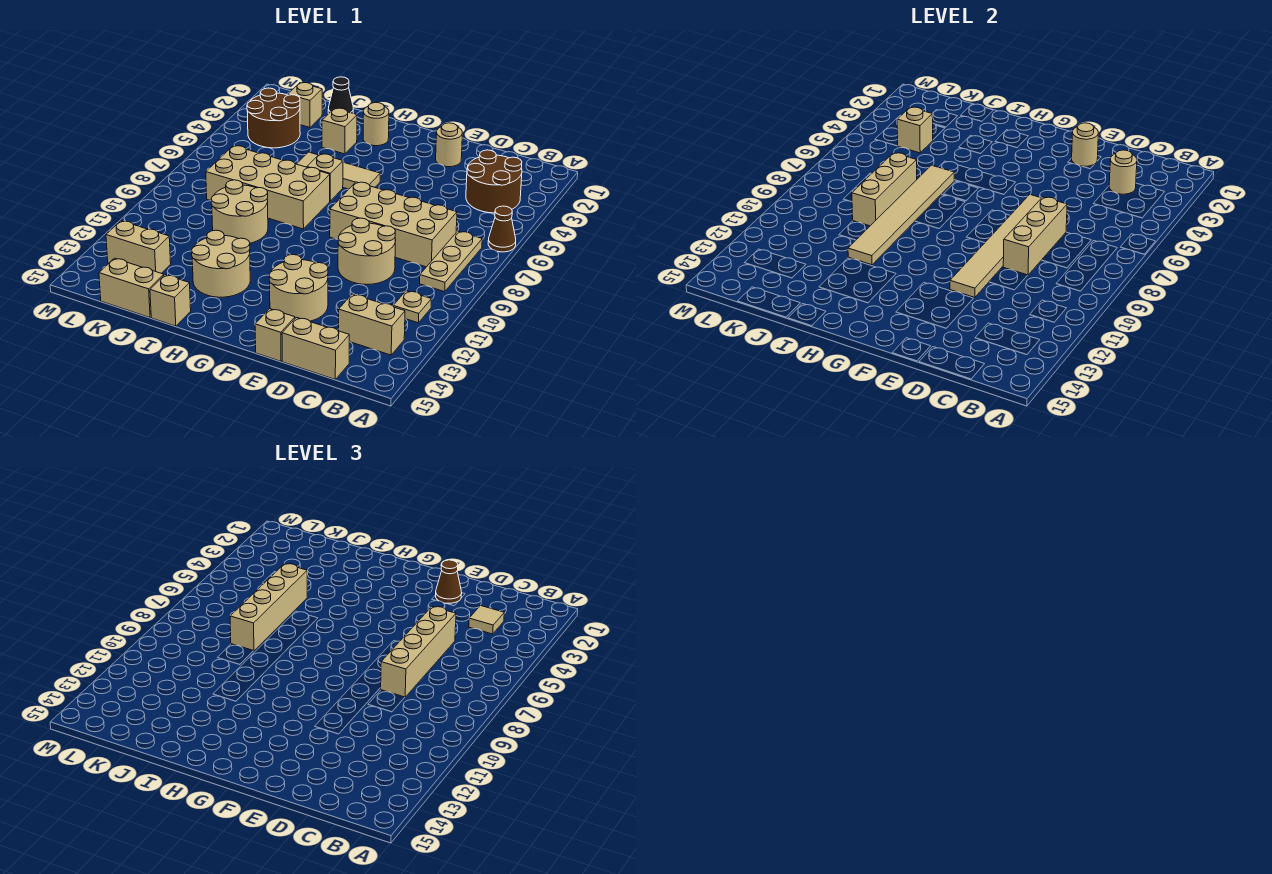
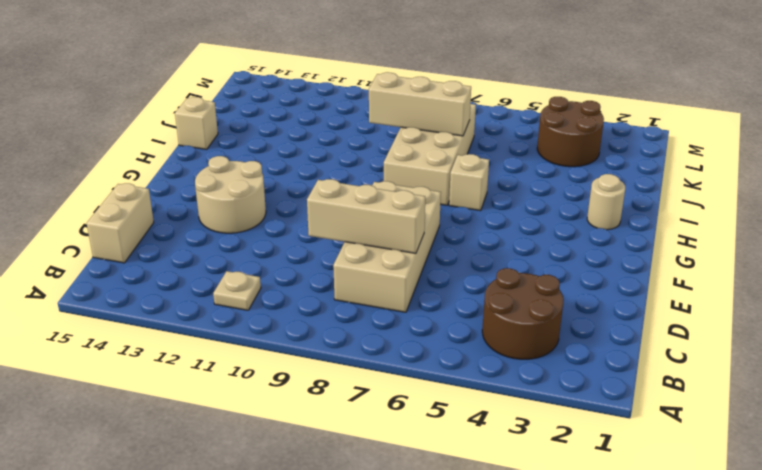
none -> brown 1x1 cone [488,206,516,252]
none -> tan 1x3 plate [420,231,482,292]
none -> tan 1x2 brick [339,294,405,355]
none -> tan 2x2 round brick [338,218,396,285]

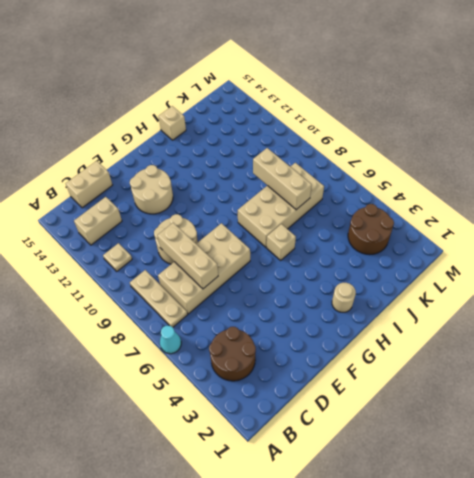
cyan 1x1 cone [160,326,181,354] -> brown 1x1 cone [488,206,516,252]
none -> tan 1x1 round brick [436,123,462,167]
none -> tan 1x1 brick [255,309,295,361]
none -> tan 1x3 tile [297,152,380,189]
none -> tan 2x2 round brick [192,230,250,297]

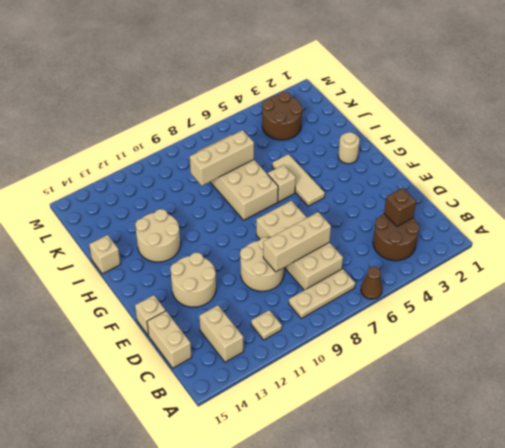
brown 1x1 brick [384,188,416,227] -> tan 1x1 round brick [1109,150,1137,194]
none -> tan 1x1 round brick [436,123,462,167]
none -> tan 1x1 brick [322,108,357,154]
none -> tan 2x2 round brick [211,180,268,243]
none -> black 1x1 cone [328,77,353,114]

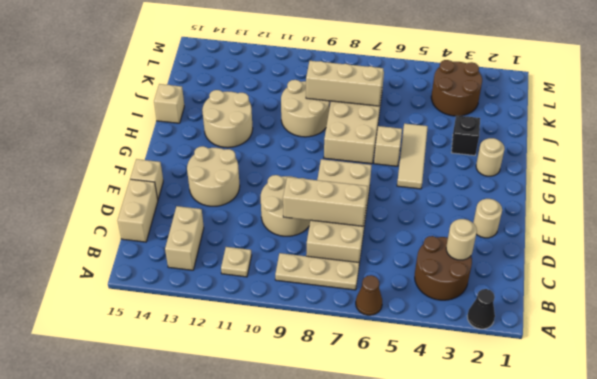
black 1x1 cone [467,289,495,329] -> black 1x1 cone moved to [328,77,353,114]
black 1x1 brick [451,115,480,155] -> tan 1x1 brick [322,108,357,154]
none -> tan 1x2 brick [99,258,164,318]
none -> tan 1x1 brick [288,83,322,127]
none -> tan 1x2 brick [106,221,171,273]
none -> tan 1x1 round brick [1072,123,1098,166]

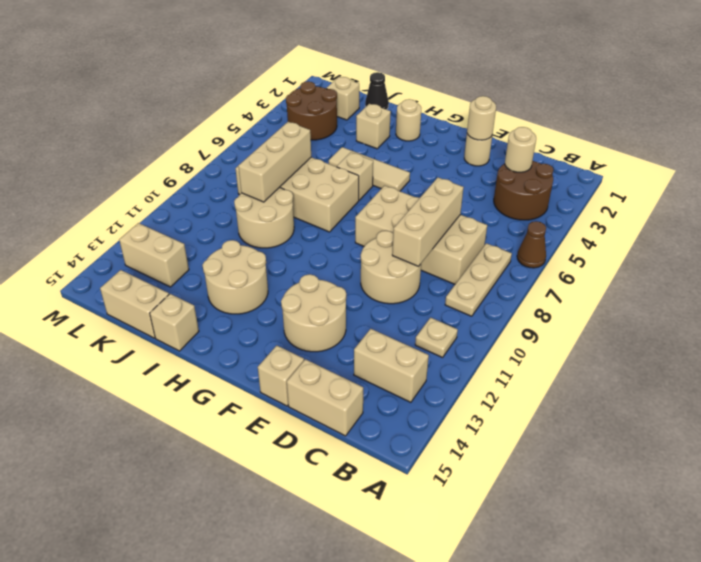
none -> tan 1x6 tile [950,194,1041,297]
none -> tan 1x6 tile [848,165,954,265]
none -> tan 1x1 brick [897,107,933,153]
none -> tan 1x1 tile [469,605,504,634]

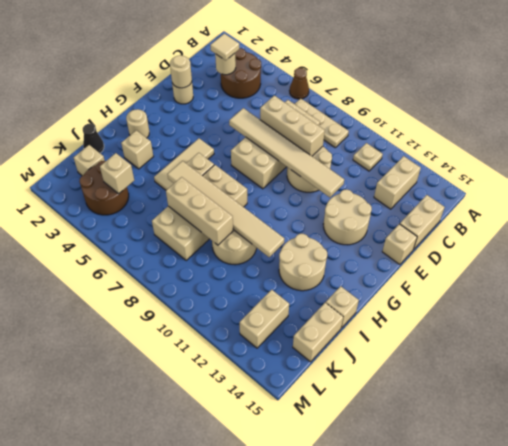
none -> tan 1x4 brick [381,607,456,697]
none -> brown 1x1 cone [436,560,462,603]
none -> tan 1x4 brick [230,564,307,651]

